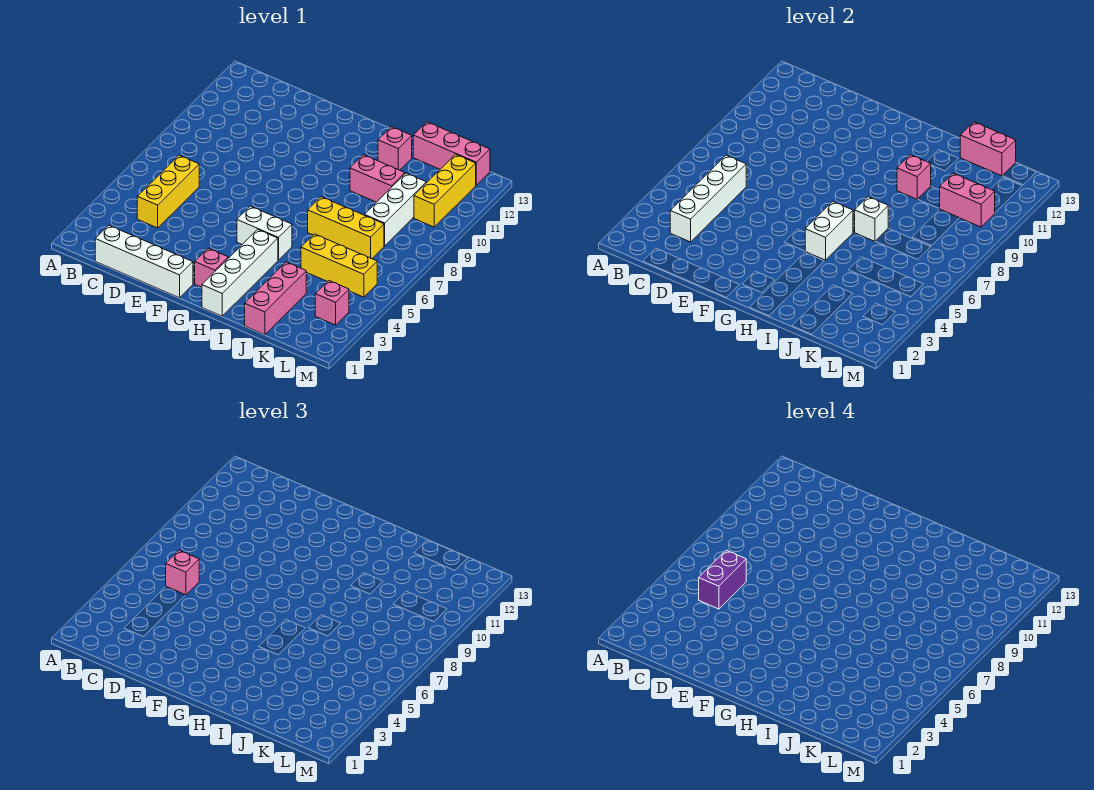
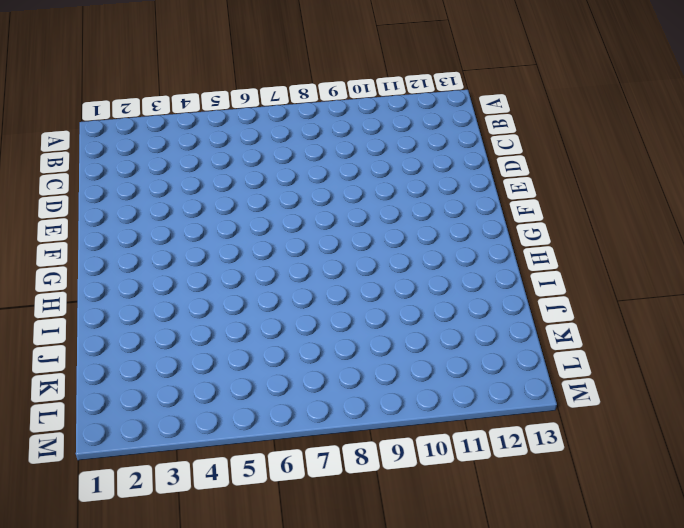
none -> white 1x4 brick [95,225,193,298]
none -> yellow 1x3 brick [137,155,199,228]
none -> pink 1x1 brick [195,248,228,287]

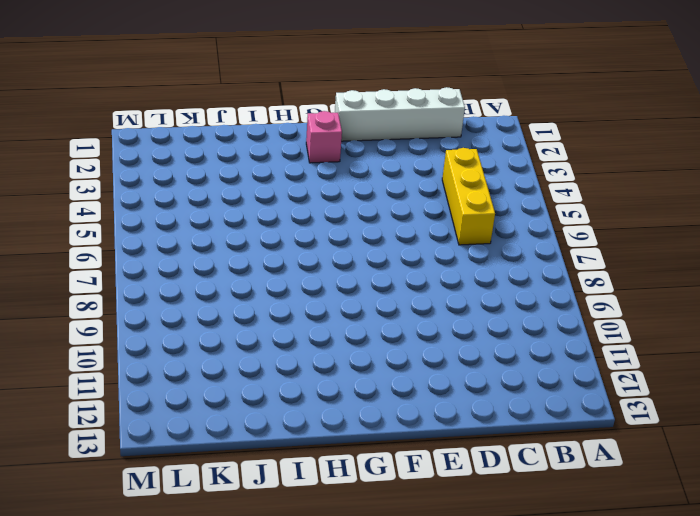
none -> white 1x2 brick [237,206,292,260]
none -> white 1x4 brick [202,229,278,316]
none -> yellow 1x3 brick [308,197,384,259]

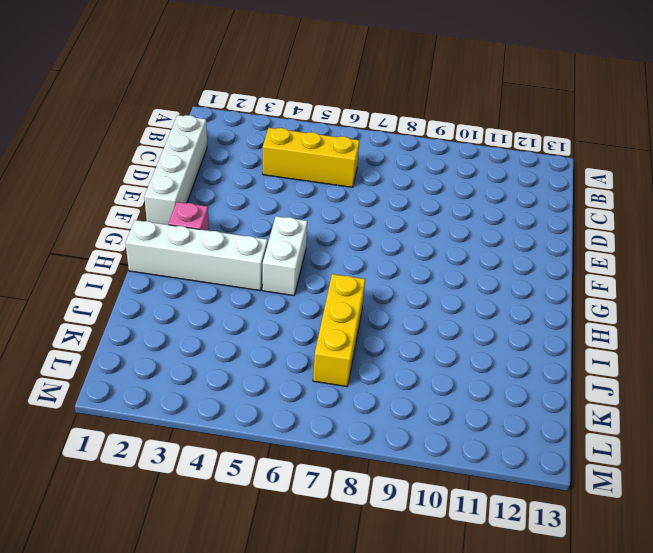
none -> pink 1x2 brick [350,155,405,202]
none -> pink 1x1 brick [378,127,412,170]
none -> pink 1x3 brick [245,262,306,335]

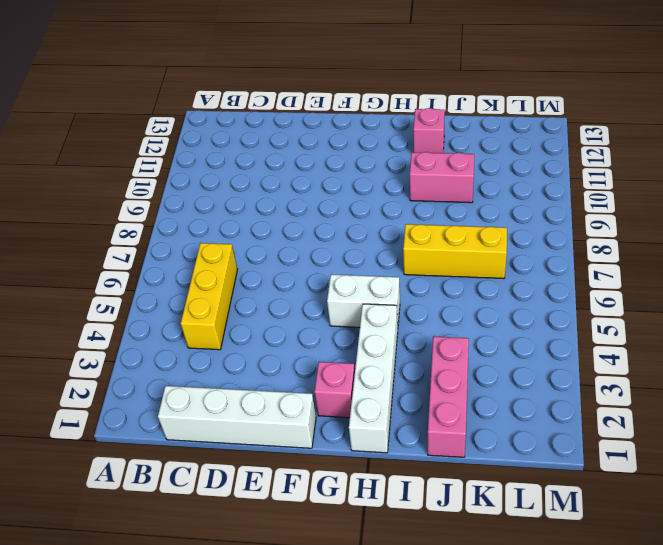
none -> yellow 1x3 brick [301,234,377,297]
none -> pink 1x3 brick [413,122,490,185]
none -> white 1x3 brick [365,173,426,246]

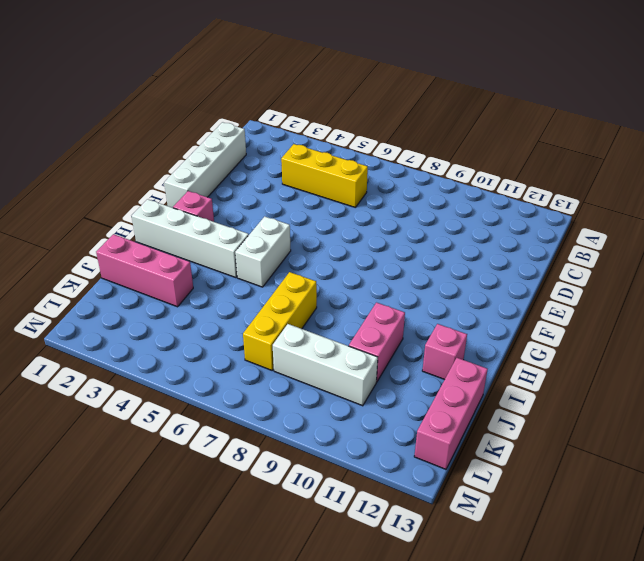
none -> yellow 1x3 brick [301,234,377,297]
none -> pink 1x1 brick [315,281,349,325]
none -> yellow 1x3 brick [414,154,476,227]

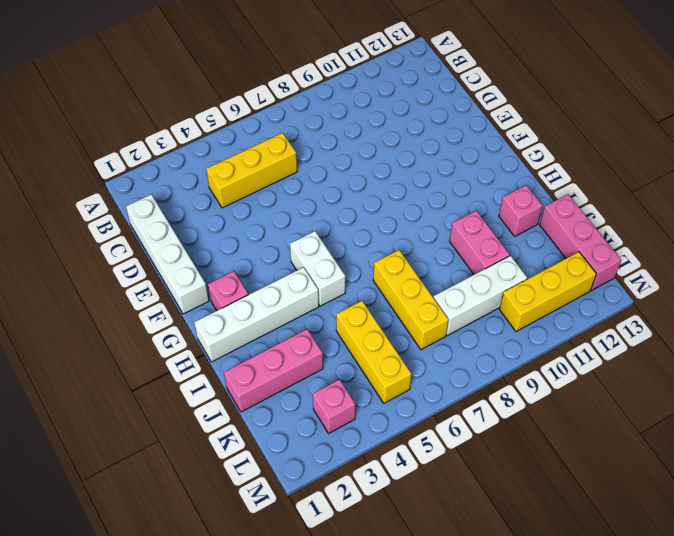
none -> white 1x4 brick [670,155,746,242]
none -> white 1x2 brick [805,202,853,260]
none -> white 1x1 brick [855,197,888,241]

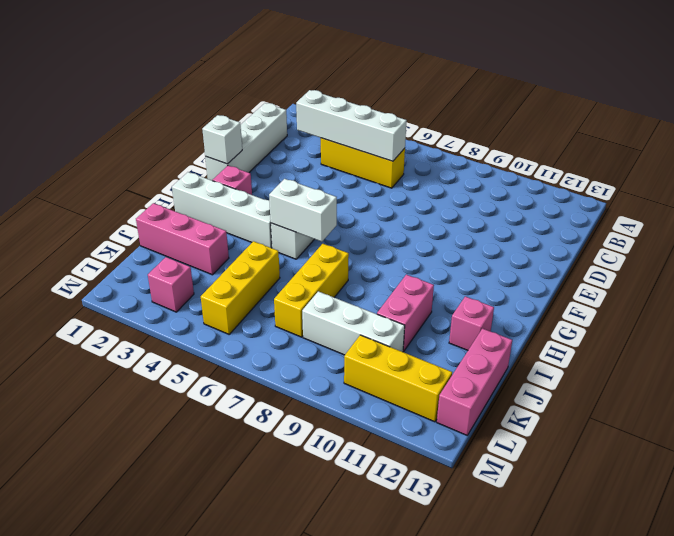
white 1x1 brick [202,115,242,164] -> white 1x1 brick moved to [855,197,888,241]
none -> pink 1x1 brick [897,155,931,199]
none -> pink 1x2 brick [960,122,1016,176]
none -> pink 1x2 brick [940,173,995,227]

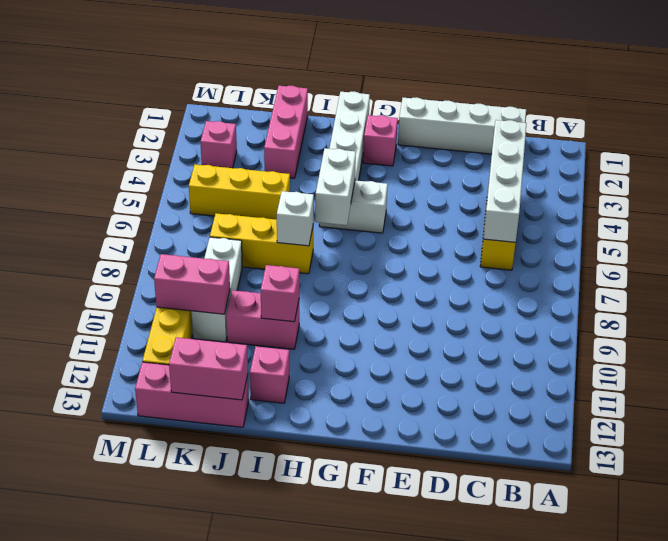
none -> pink 1x1 brick [166,550,199,595]
none -> purple 1x2 brick [699,550,746,609]

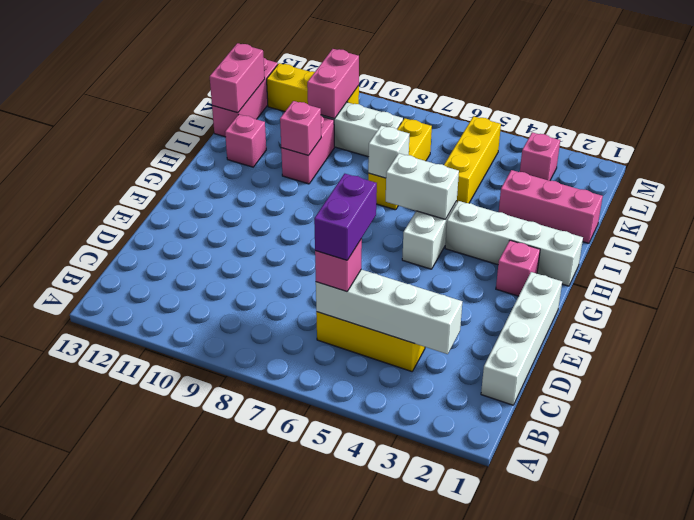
purple 1x2 brick [314,174,377,260] -> purple 1x2 brick turned to [699,550,746,609]

